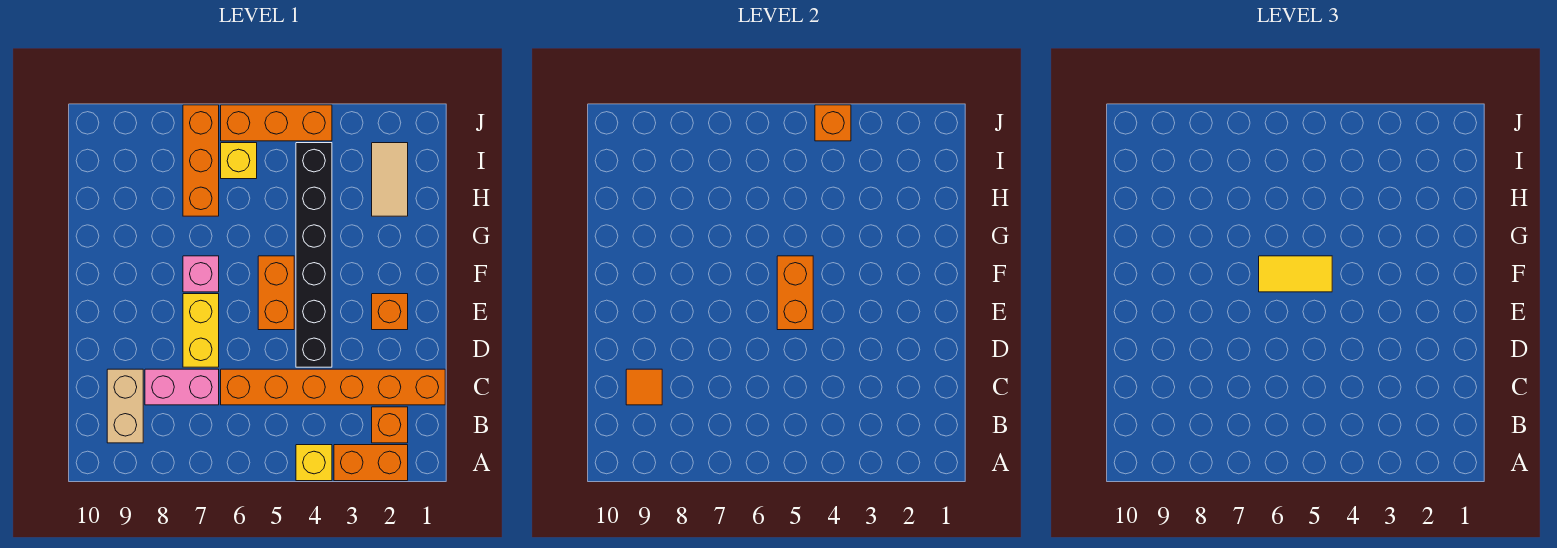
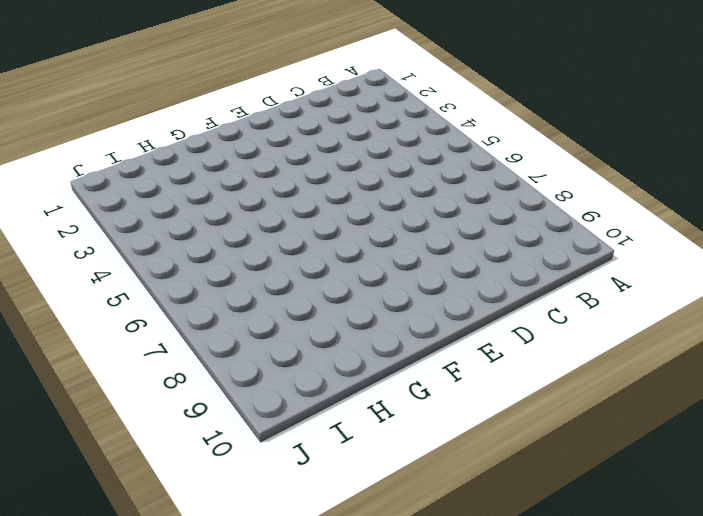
none -> orange 1x2 brick [334,445,408,481]
none -> yellow 1x1 brick [296,445,332,481]
none -> orange 1x1 brick [372,407,408,443]

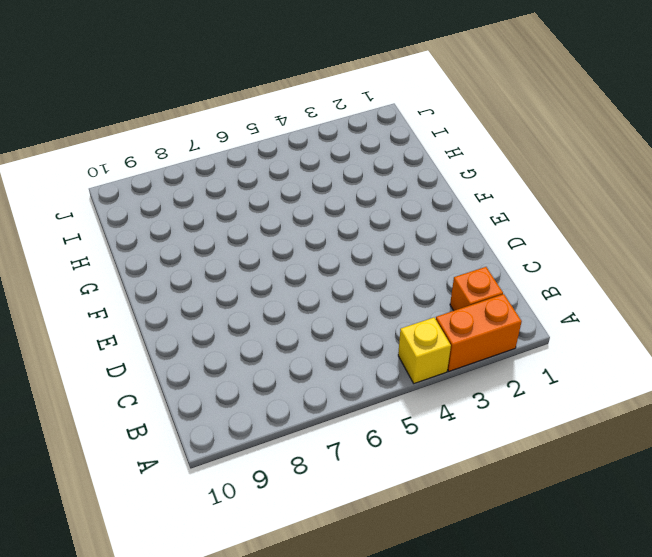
none -> tan 1x2 brick [107,369,143,443]
none -> orange 1x6 brick [221,369,445,405]
none -> pink 1x2 brick [145,369,219,405]

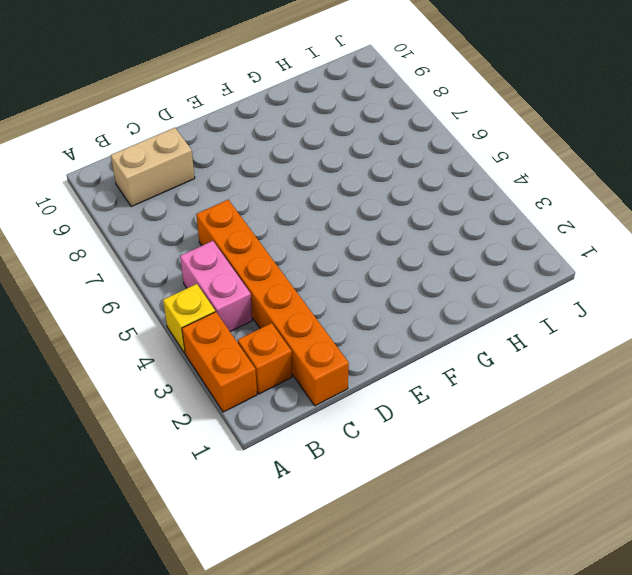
pink 1x2 brick [180,241,252,331] -> pink 1x2 brick moved to [145,369,219,405]
none -> black 1x6 brick [296,143,332,367]
none -> yellow 1x2 brick [183,294,219,367]
none -> orange 1x1 brick [372,294,408,330]

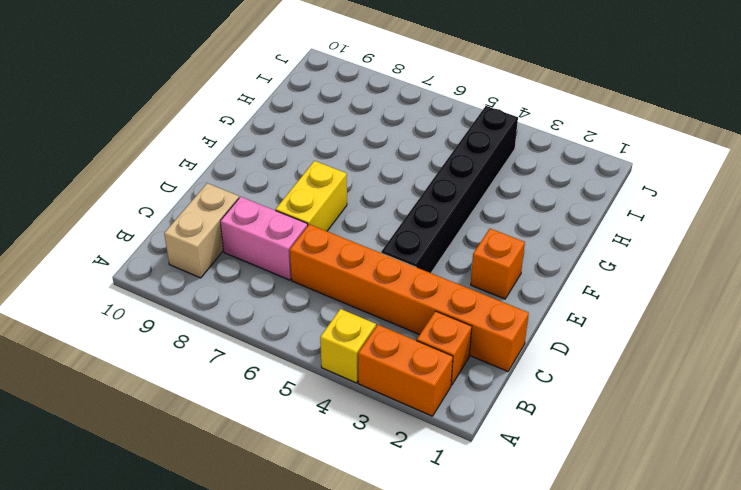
none -> orange 1x2 brick [258,256,294,330]
none -> pink 1x1 brick [183,256,219,292]
none -> tan 1x2 tile [372,143,408,216]

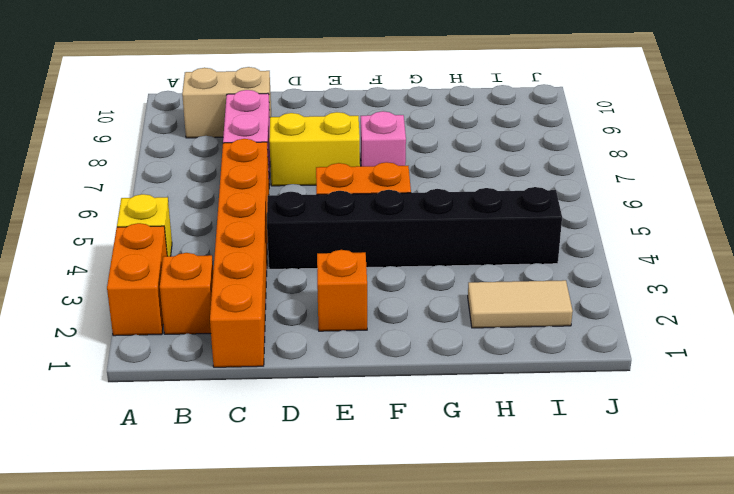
none -> orange 1x3 brick [183,105,219,216]
none -> yellow 1x1 brick [221,143,257,179]
none -> orange 1x3 brick [221,105,332,141]

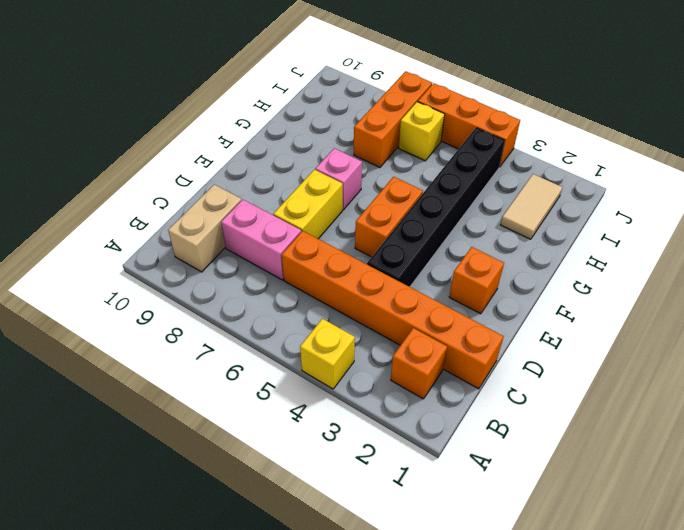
none -> orange 1x2 brick [334,445,408,481]
none -> orange 1x1 tile [626,369,662,405]
none -> orange 1x2 brick [777,256,813,330]

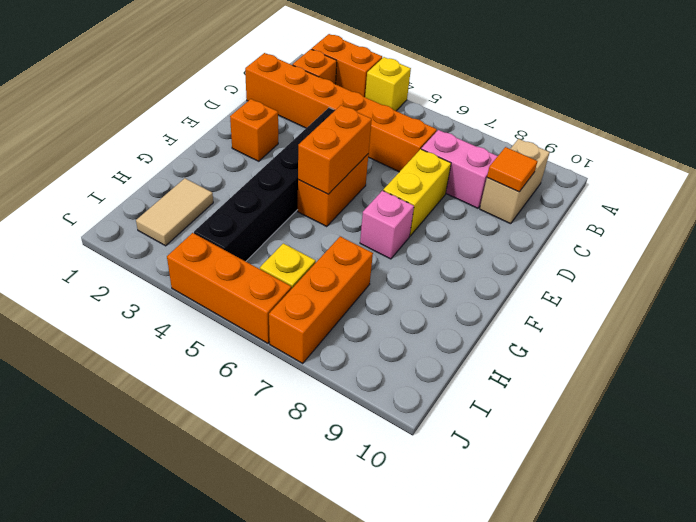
none -> orange 1x1 brick [815,105,851,141]
none -> yellow 1x2 tile [1259,256,1332,292]

